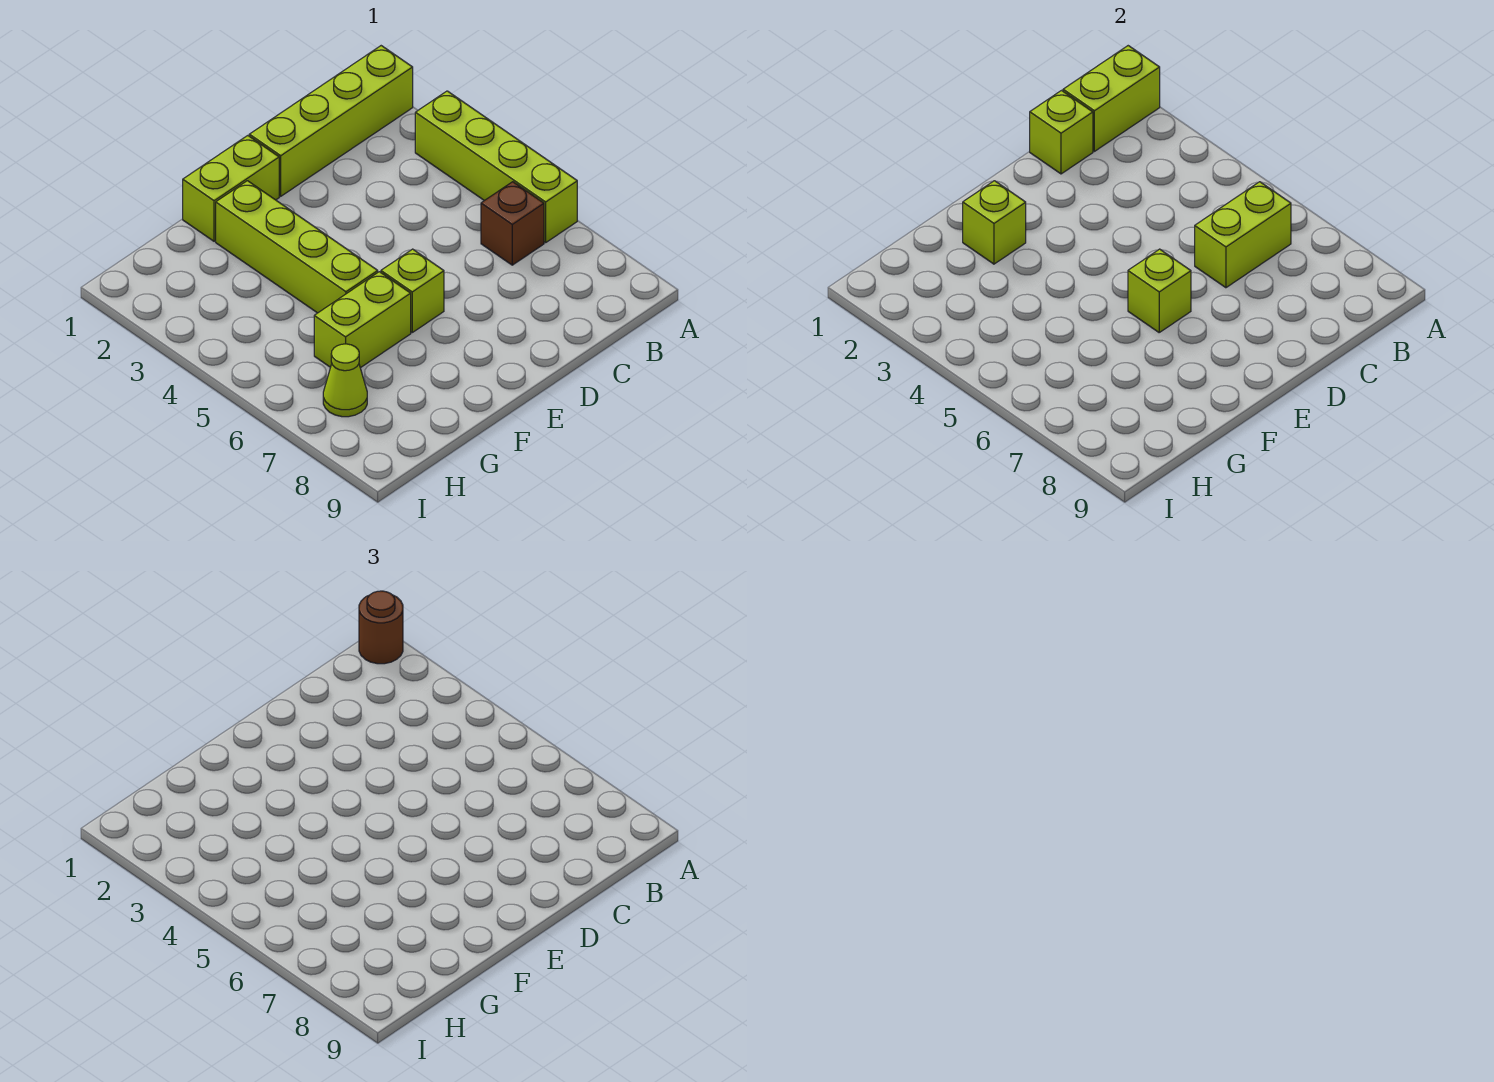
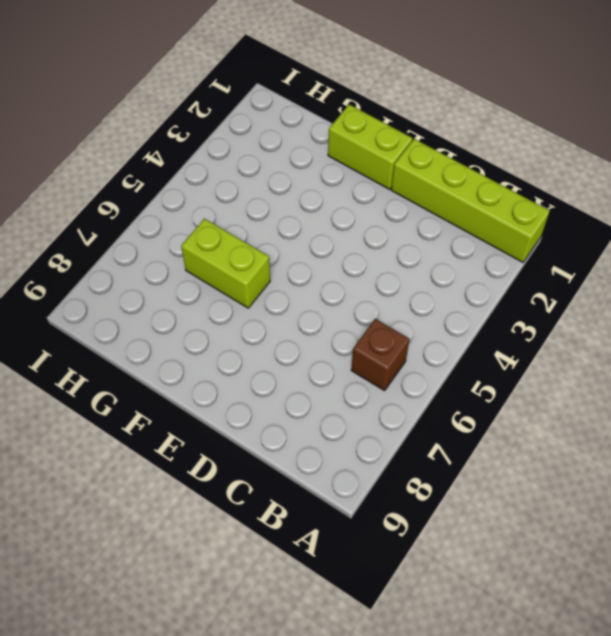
none -> lime 1x4 brick [415,91,577,243]
none -> lime 1x1 brick [381,249,444,332]
none -> lime 1x4 brick [216,181,378,313]

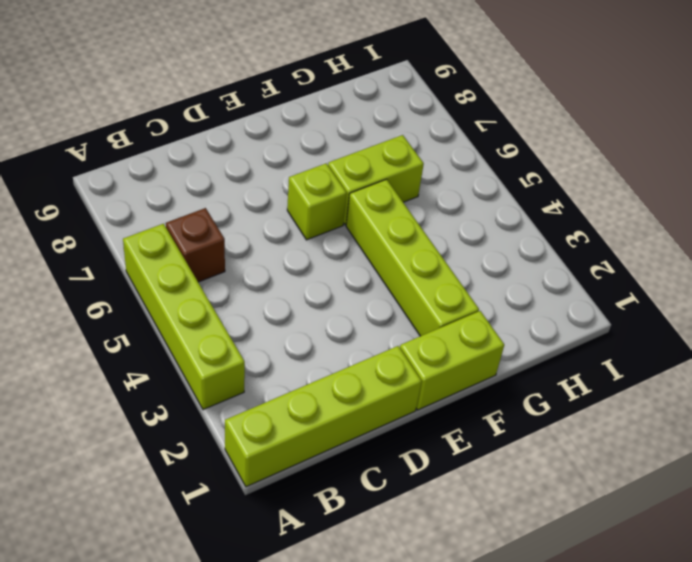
none -> lime 1x1 cone [323,344,367,417]
none -> lime 1x2 brick [1063,46,1160,151]
none -> lime 1x2 brick [1195,182,1291,288]

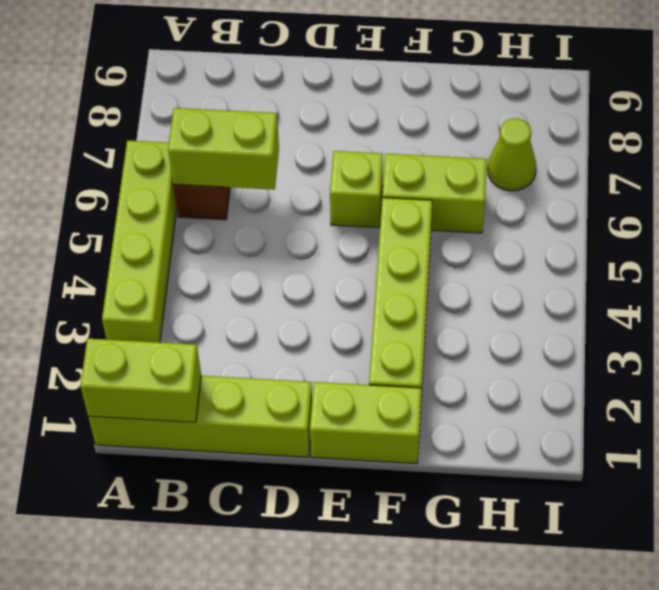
none -> lime 1x1 brick [1030,91,1093,174]
none -> lime 1x1 brick [1128,249,1191,332]
none -> lime 1x1 brick [963,181,1026,264]

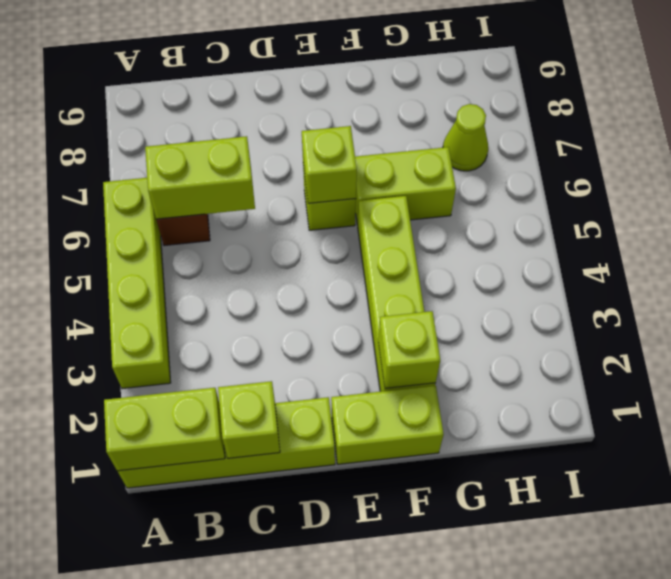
none -> brown 1x1 round brick [359,591,403,664]

